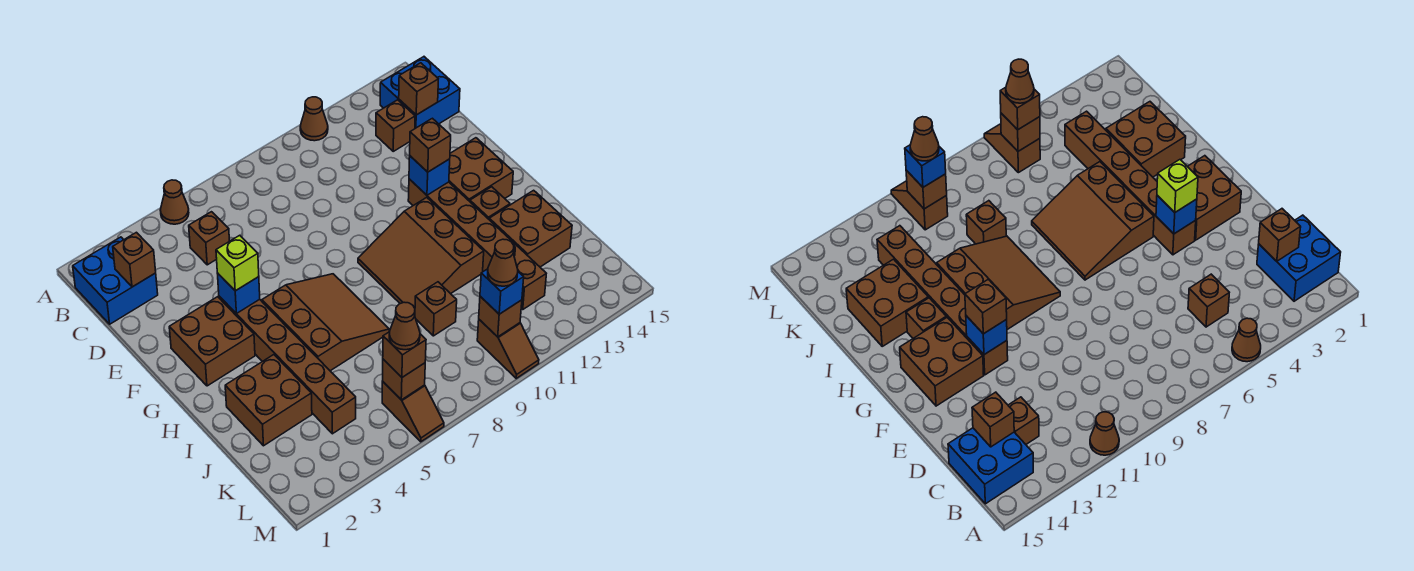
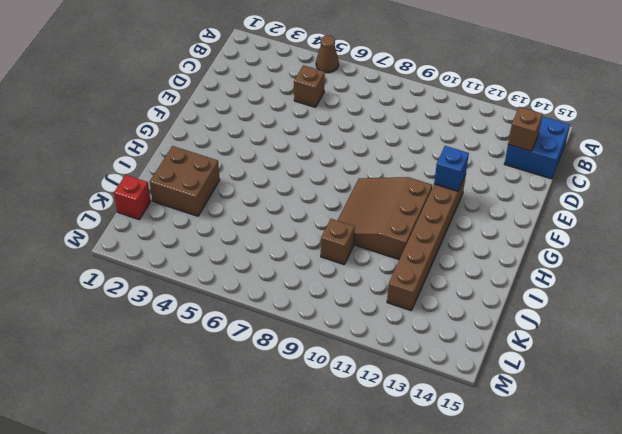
red 1x1 brick [114,175,151,219] -> none
none -> brown 1x1 cone [300,97,328,141]
none -> blue 2x2 brick [73,237,158,324]
none -> brown 1x1 brick [376,100,415,151]
none -> brown 2x2 brick [169,297,255,386]

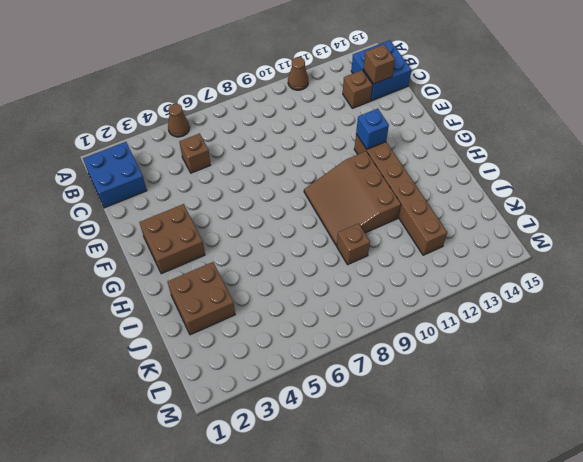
none -> brown 1x6 brick [219,296,356,434]
none -> brown 2x2 brick [449,138,513,201]
none -> brown 3x3 slope [262,274,389,371]
none -> brown 1x1 brick [470,187,510,219]

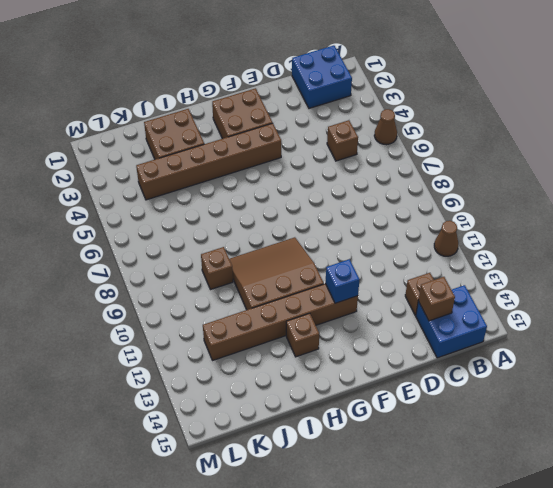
none -> brown 2x2 brick [449,138,513,201]
none -> brown 3x3 slope [262,274,389,371]
none -> brown 2x2 brick [489,190,572,267]
none -> brown 1x2 slope [382,382,444,442]

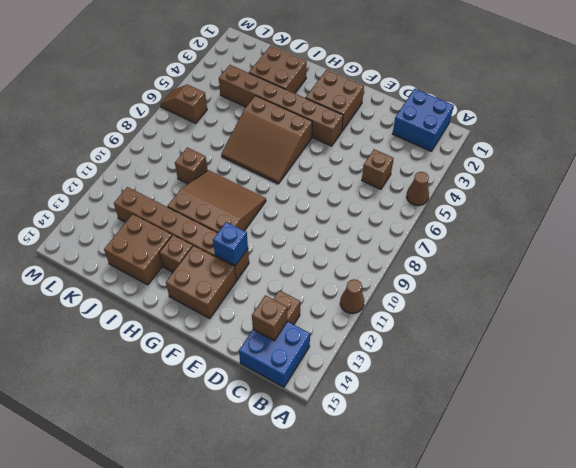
none -> brown 1x2 slope [477,320,539,378]
none -> brown 1x1 brick [113,232,156,287]
none -> blue 1x1 brick [217,273,260,314]
none -> brown 1x1 brick [383,359,425,400]

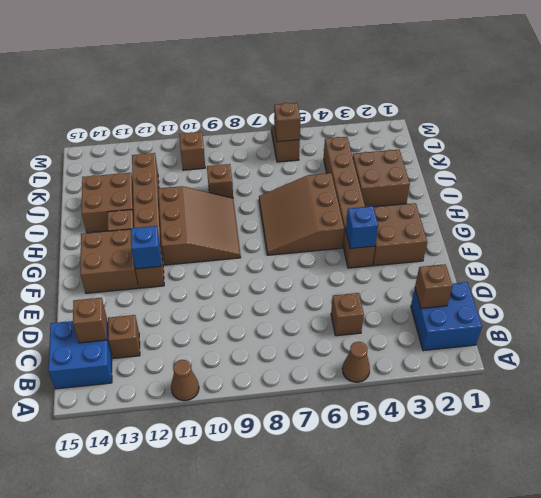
none -> brown 1x1 brick [479,296,522,337]
none -> lime 1x1 brick [216,235,259,291]
none -> brown 1x1 brick [410,118,451,172]
none -> brown 1x1 brick [383,332,426,377]

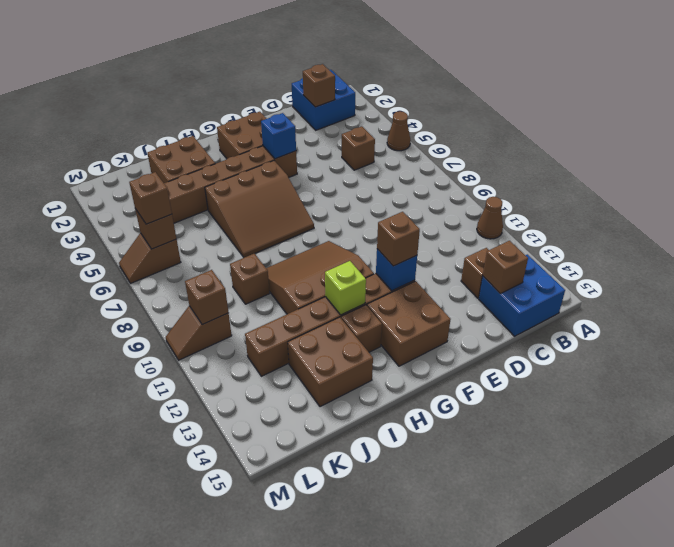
lime 1x1 brick [325,261,366,315] -> lime 1x1 brick moved to [216,235,259,291]
none -> blue 1x1 brick [480,269,524,314]
none -> brown 1x1 cone [389,302,420,350]
none -> brown 1x1 cone [488,239,518,286]

